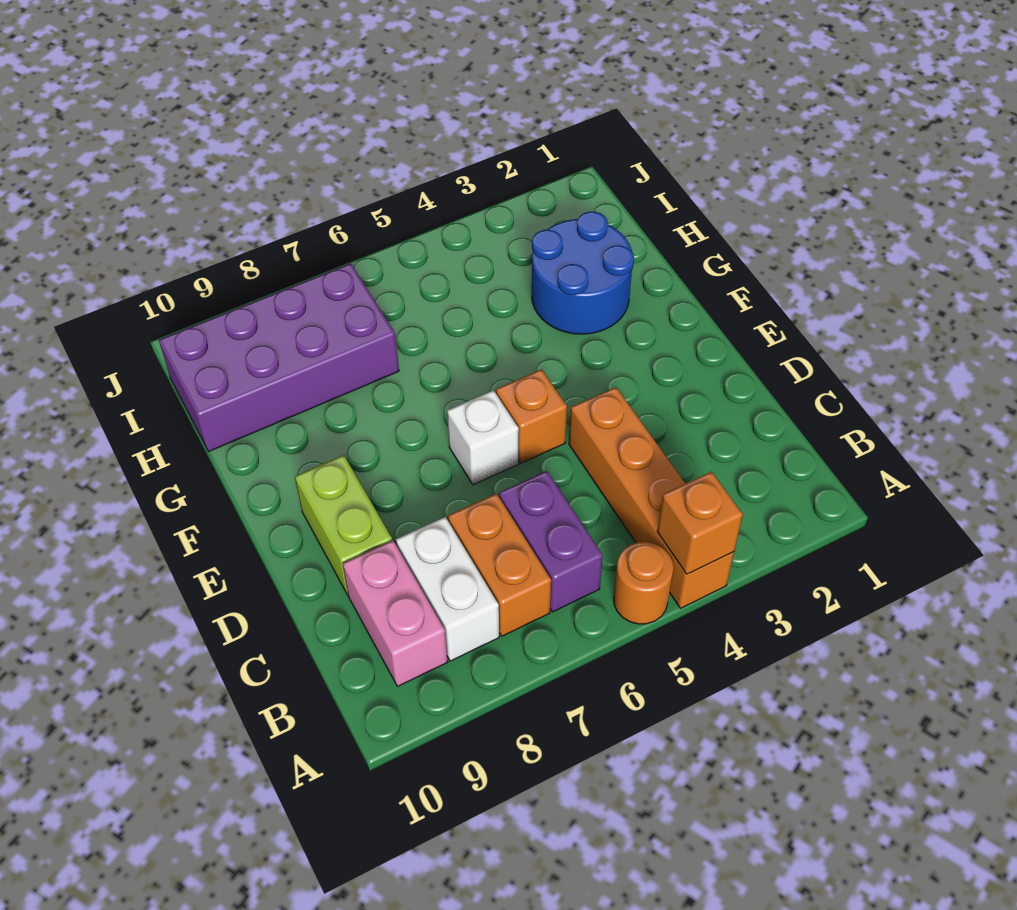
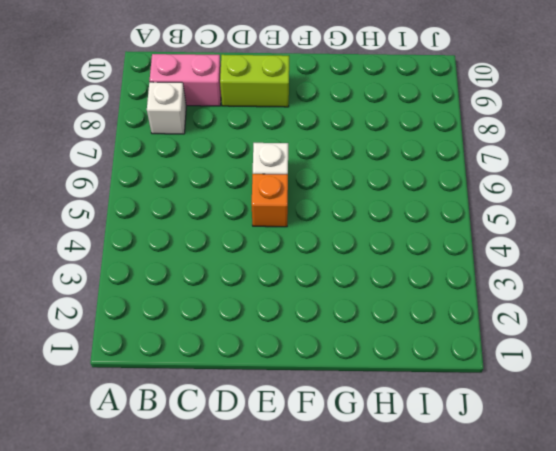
white 1x1 brick [147,82,186,134] -> white 1x2 brick [396,517,499,661]
none -> orange 1x4 brick [569,387,734,608]
none -> orange 1x1 round brick [614,542,673,624]
none -> purple 1x2 brick [499,471,603,612]

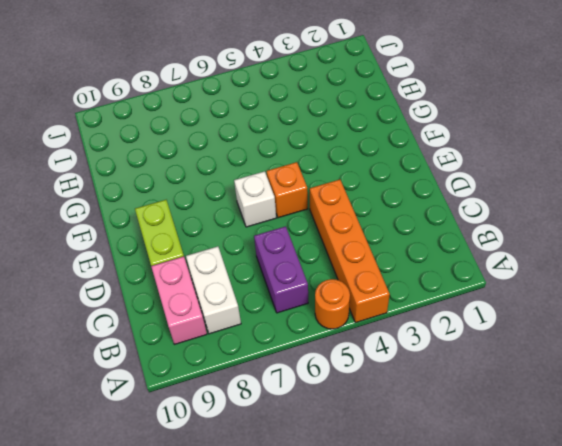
none -> orange 1x2 brick [448,494,551,636]
none -> blue 2x2 round brick [532,212,634,334]
none -> purple 2x4 brick [159,263,399,451]

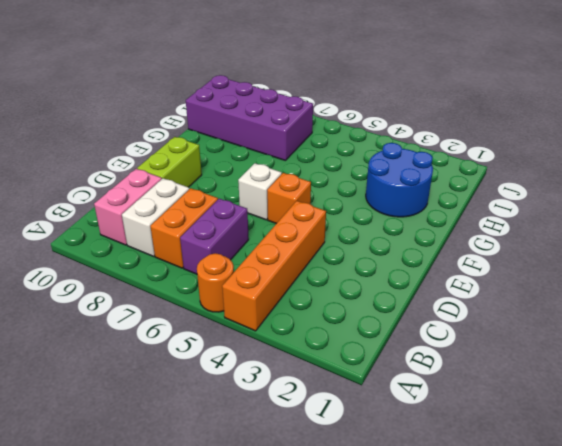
none -> orange 1x1 brick [657,472,743,574]

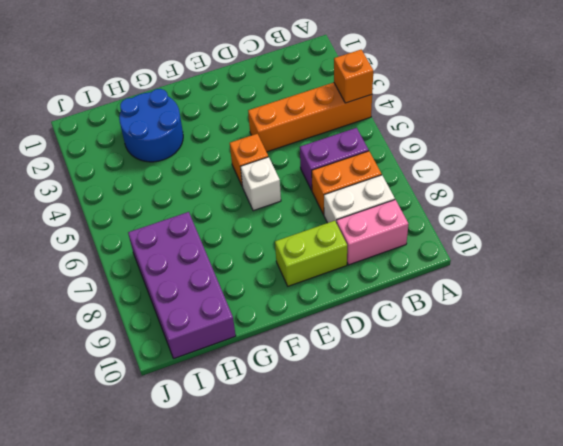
none -> orange 1x1 round brick [614,542,673,624]

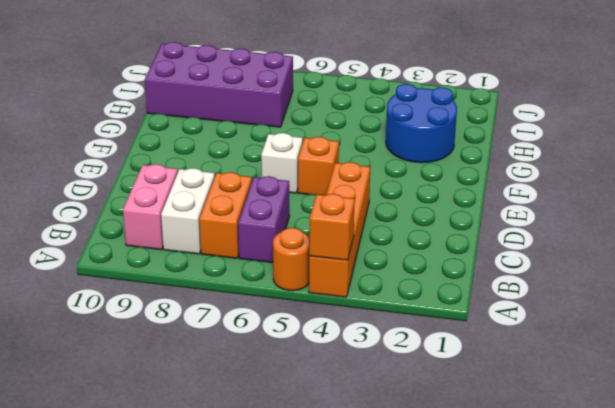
none -> lime 1x2 brick [295,455,392,595]

